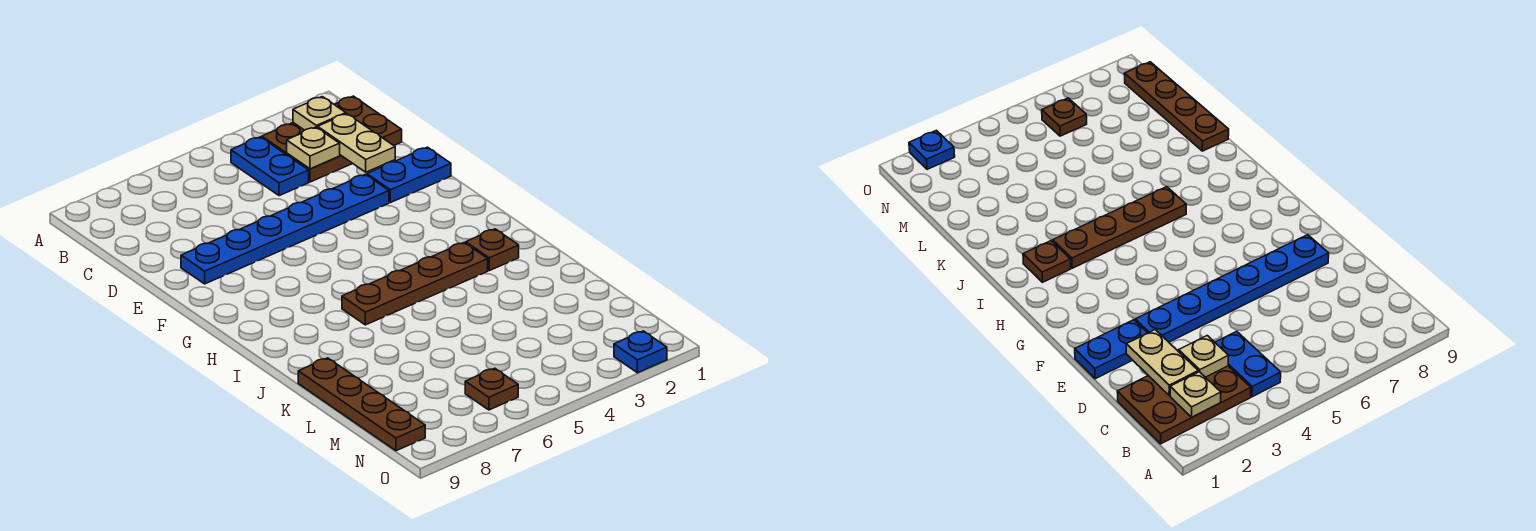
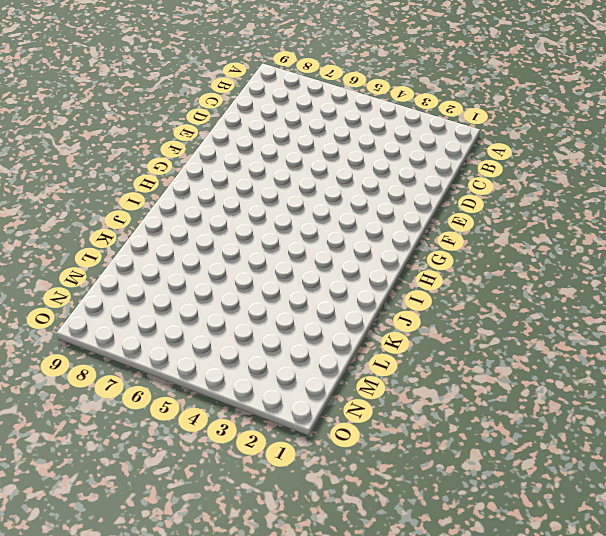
none -> brown 2x3 plate [262,96,402,182]
none -> blue 1x2 plate [231,137,309,196]
none -> blue 1x2 plate [367,147,451,203]

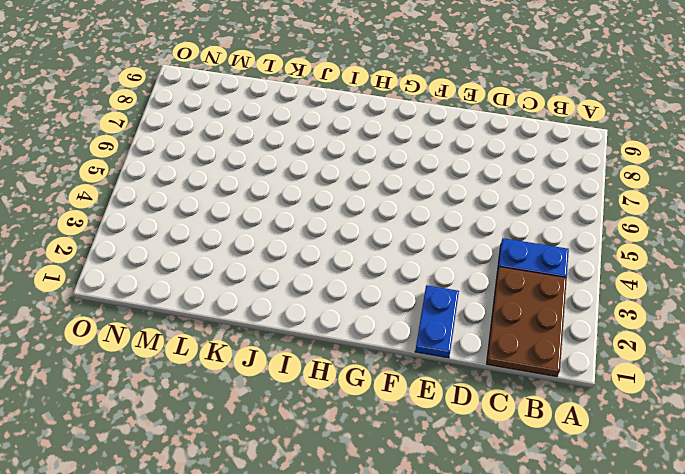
none -> blue 1x6 plate [181,174,389,284]
none -> brown 1x1 plate [466,229,519,271]
none -> brown 1x4 plate [342,243,488,325]

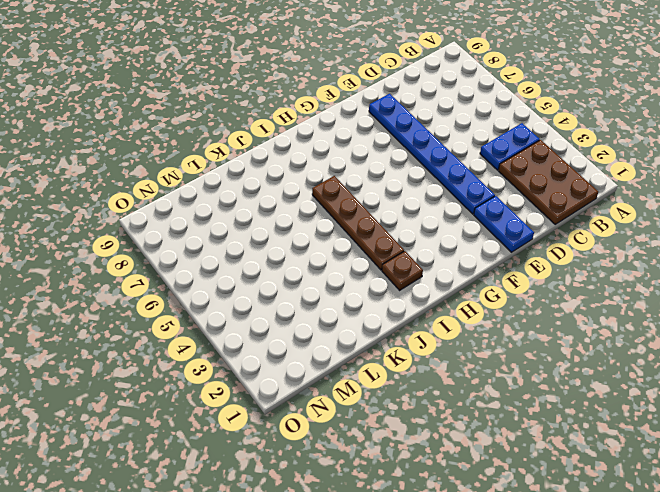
none -> brown 1x4 plate [298,358,425,451]
none -> brown 1x1 plate [465,368,518,410]
none -> blue 1x1 plate [614,331,667,373]

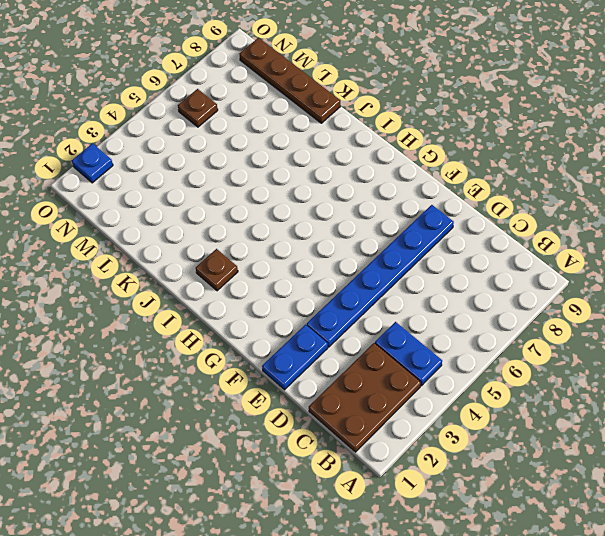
none -> brown 1x4 plate [342,243,488,325]
none -> tan 1x1 plate [293,97,346,130]
none -> tan 1x2 plate [318,114,395,172]

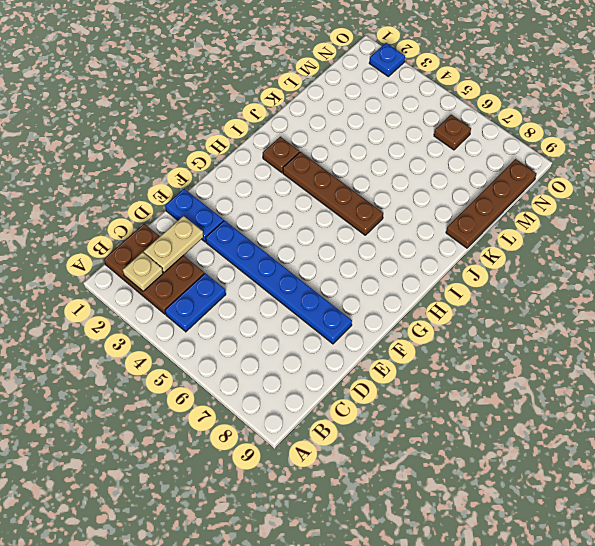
none -> tan 1x1 plate [287,127,340,169]

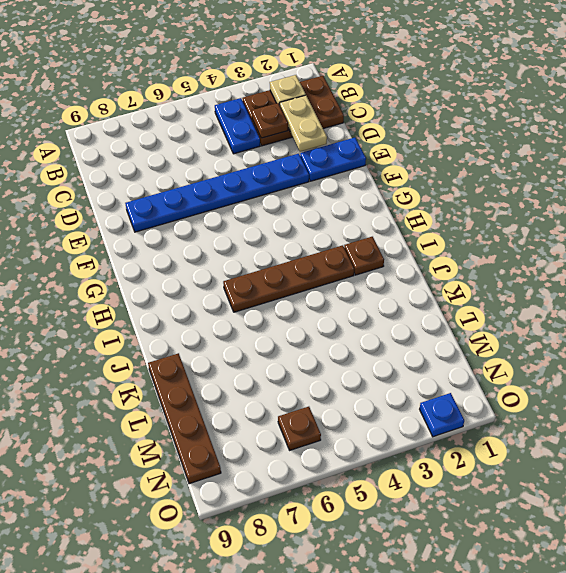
brown 1x1 plate [252,103,288,138] -> tan 1x1 plate [287,127,340,169]

